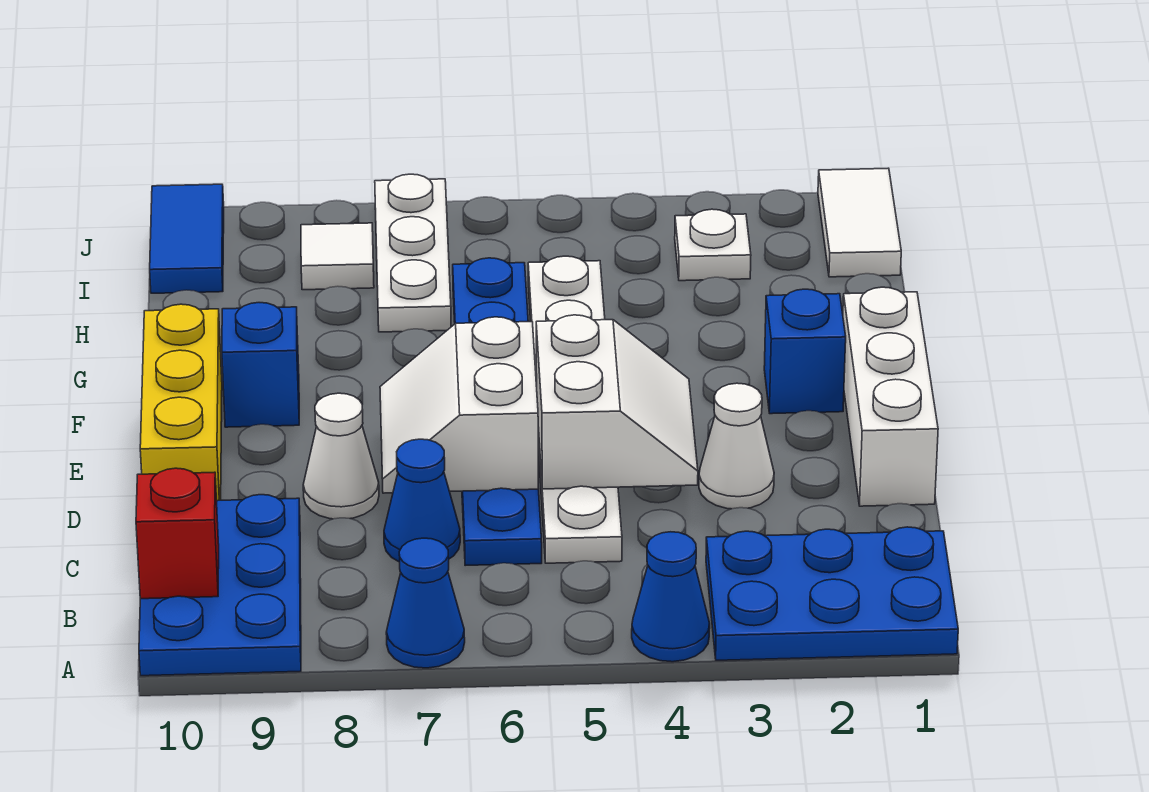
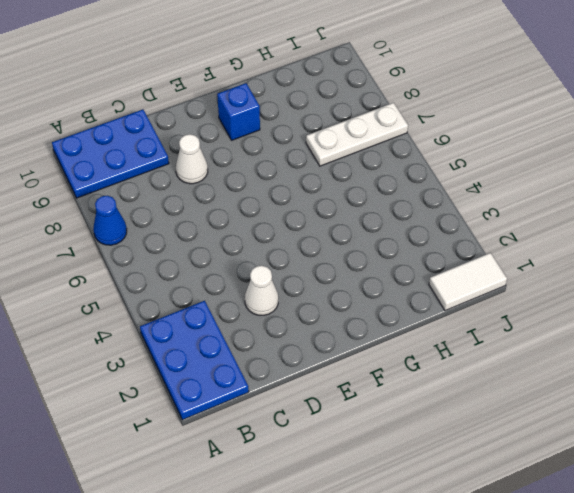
none -> blue 1x1 cone [632,532,710,662]
none -> white 1x6 plate [528,256,622,563]
none -> blue 1x6 plate [453,258,542,566]

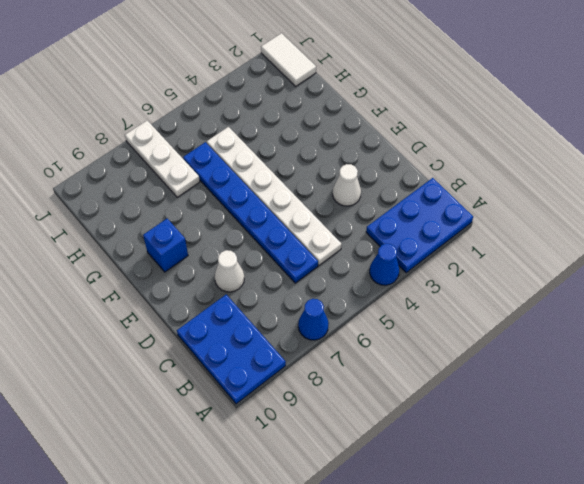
none -> blue 1x1 cone [384,439,460,562]
none -> white 1x3 brick [843,287,938,506]
none -> yellow 1x3 brick [140,304,222,501]

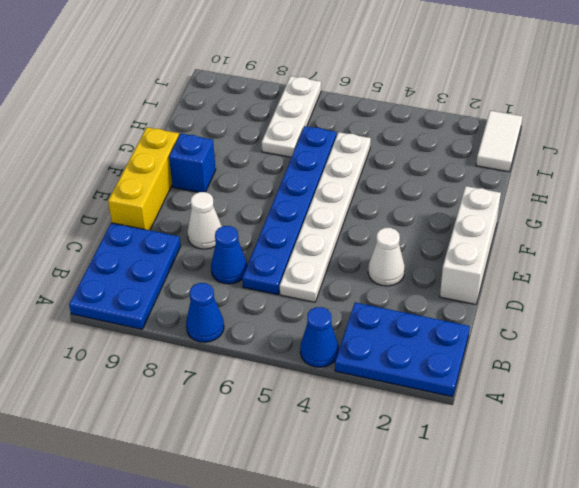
none -> blue 1x1 brick [764,289,846,414]
none -> white 1x1 plate [675,209,751,281]
none -> white 1x1 tile [301,223,374,290]

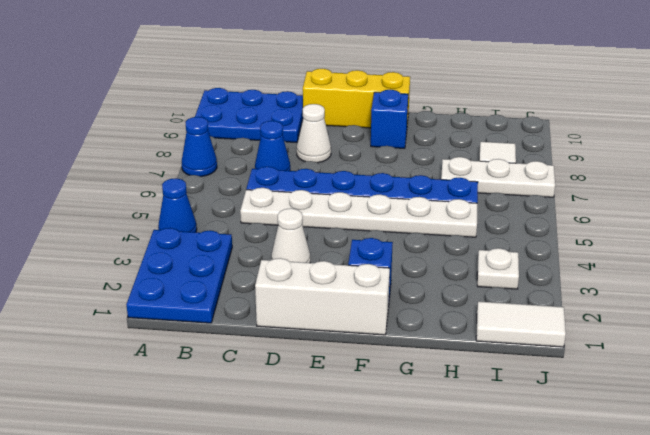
none -> blue 1x2 tile [150,184,224,293]
none -> red 1x1 brick [136,468,219,599]
none -> white 2x2 slope [536,315,698,489]

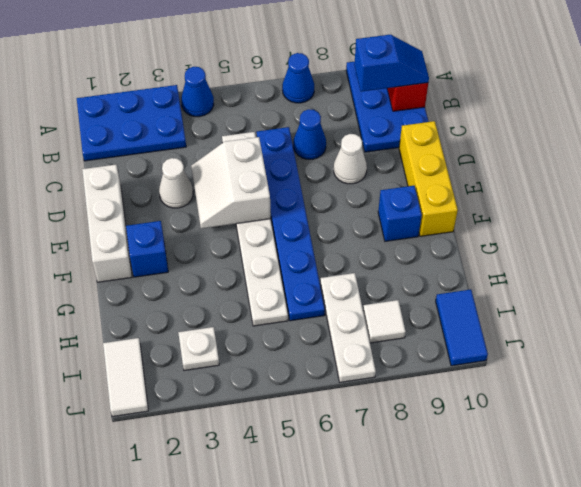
blue 1x2 slope [354,35,429,92] -> none
none -> white 2x2 slope [380,317,538,493]

